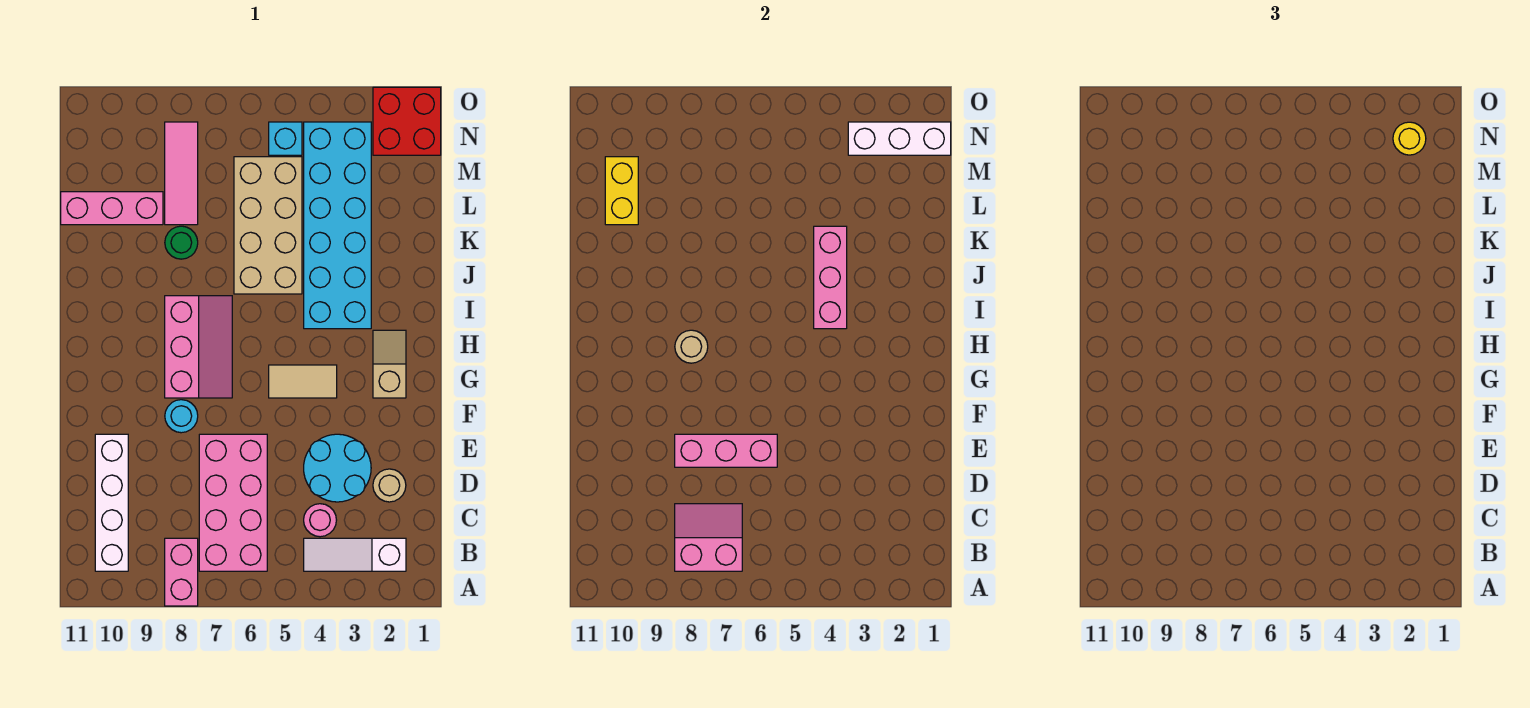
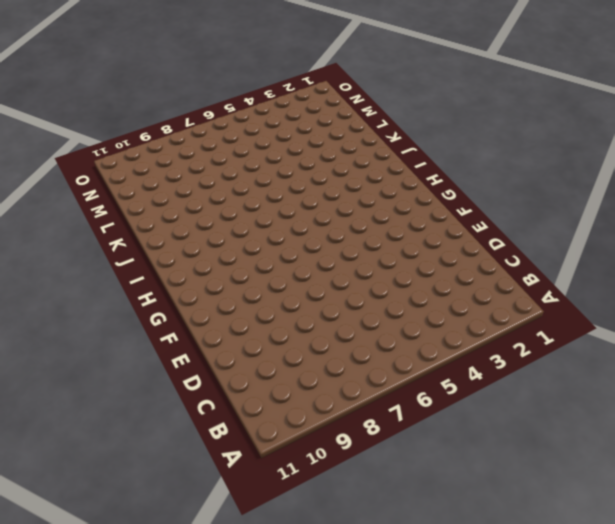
none -> pink 1x2 brick [165,538,198,606]
none -> white 1x3 slope [304,538,406,571]
none -> pink 2x4 brick [199,434,267,571]

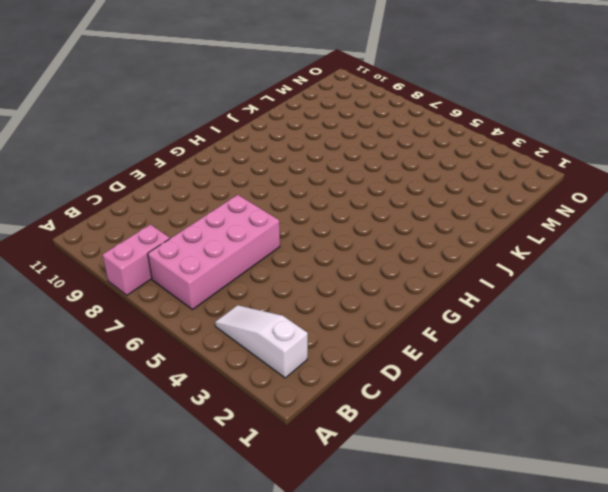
none -> white 1x4 brick [95,434,128,571]
none -> pink 1x1 round brick [304,504,336,537]
none -> tan 1x1 round brick [373,469,406,502]

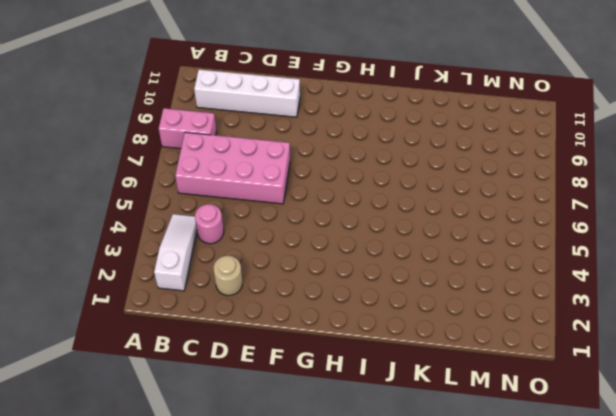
none -> cyan 2x2 round brick [304,434,371,502]
none -> cyan 1x1 round brick [165,400,198,433]
none -> tan 1x2 slope [373,330,406,398]

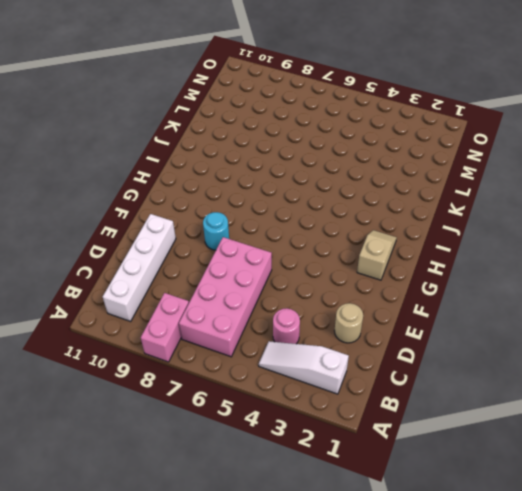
none -> cyan 2x2 round brick [304,434,371,502]
none -> tan 1x2 tile [269,365,337,398]
none -> pink 2x3 slope [165,296,232,398]

